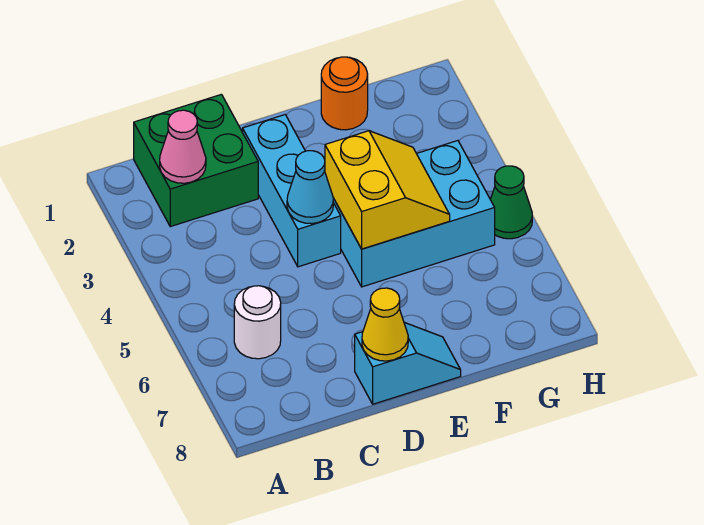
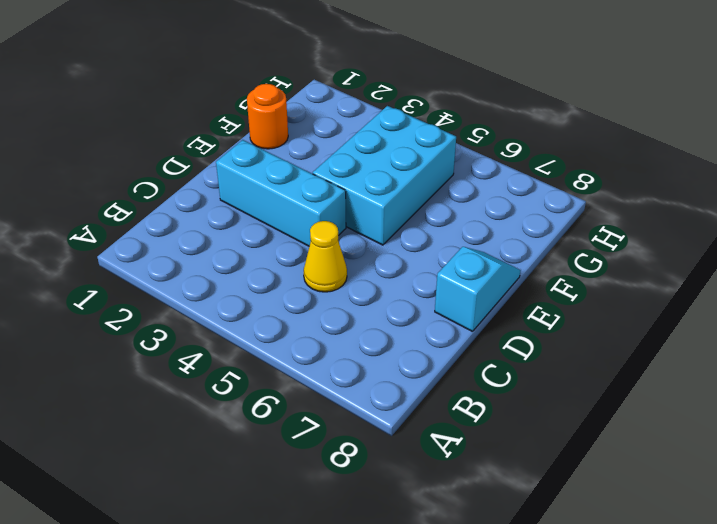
yellow 1x1 cone [304,221,347,292] -> yellow 1x1 cone moved to [362,288,408,361]
none -> green 2x2 brick [134,94,258,227]
none -> white 1x1 round brick [234,286,281,359]

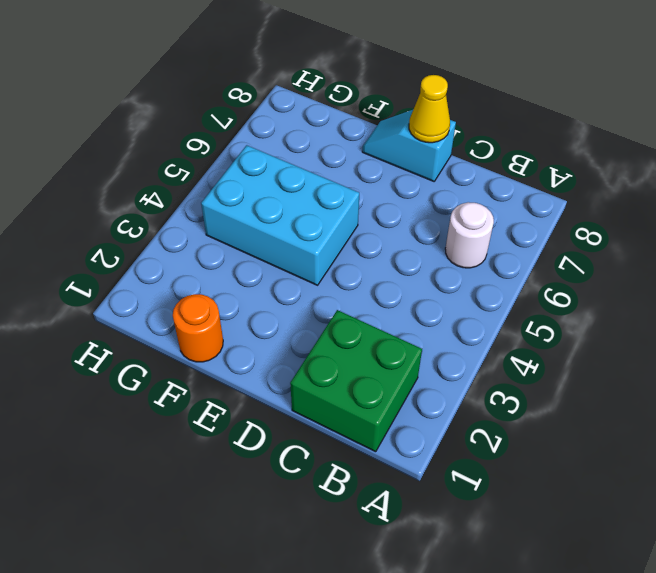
none -> cyan 1x3 brick [243,115,341,267]
none -> green 1x1 cone [490,166,532,239]

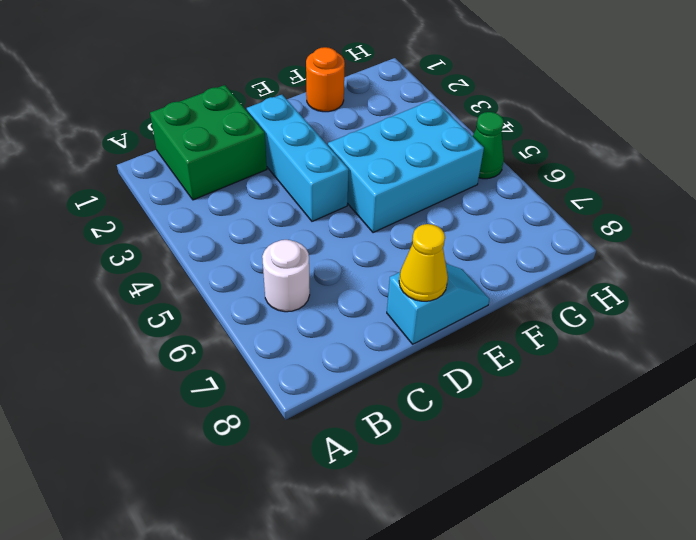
none -> pink 1x1 cone [160,110,206,183]
none -> cyan 1x1 cone [287,151,333,224]

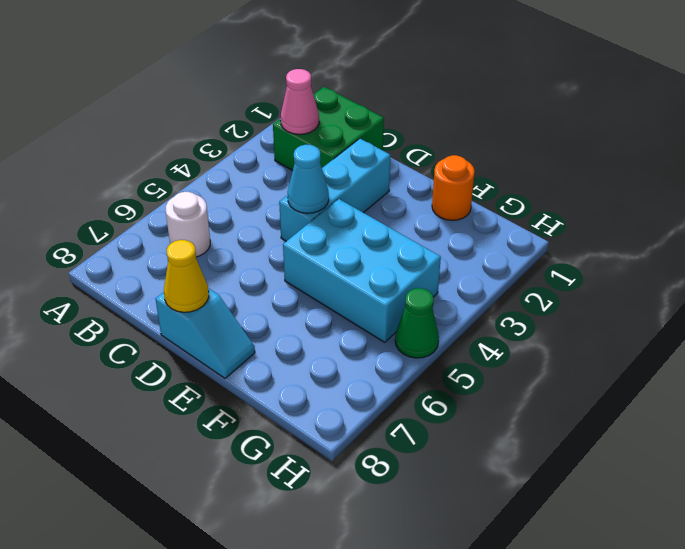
none -> yellow 2x2 slope [325,131,450,249]

